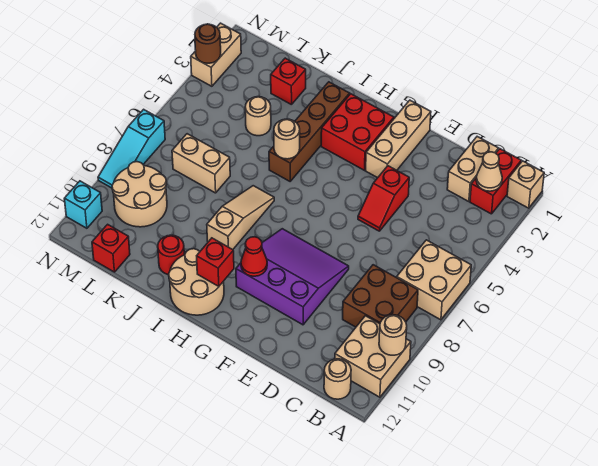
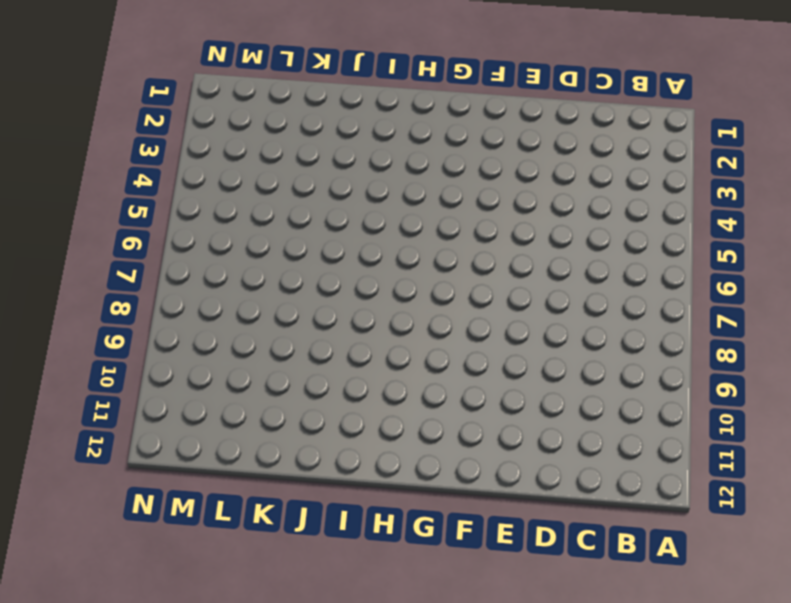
none -> tan 1x1 brick [507,161,544,208]
none -> tan 2x2 brick [397,240,471,320]
none -> tan 2x2 brick [335,316,411,397]

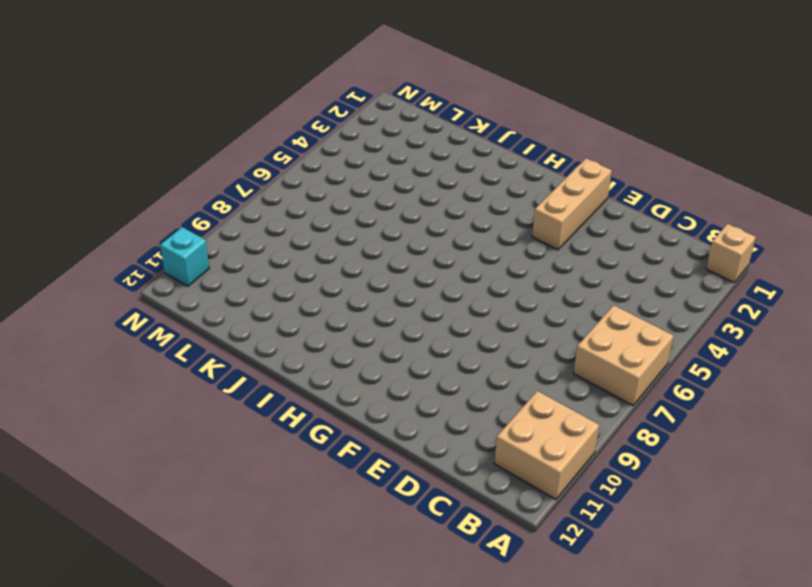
none -> red 1x2 brick [470,149,521,214]
none -> brown 2x2 brick [343,265,418,327]
none -> tan 1x1 round brick [324,359,351,399]

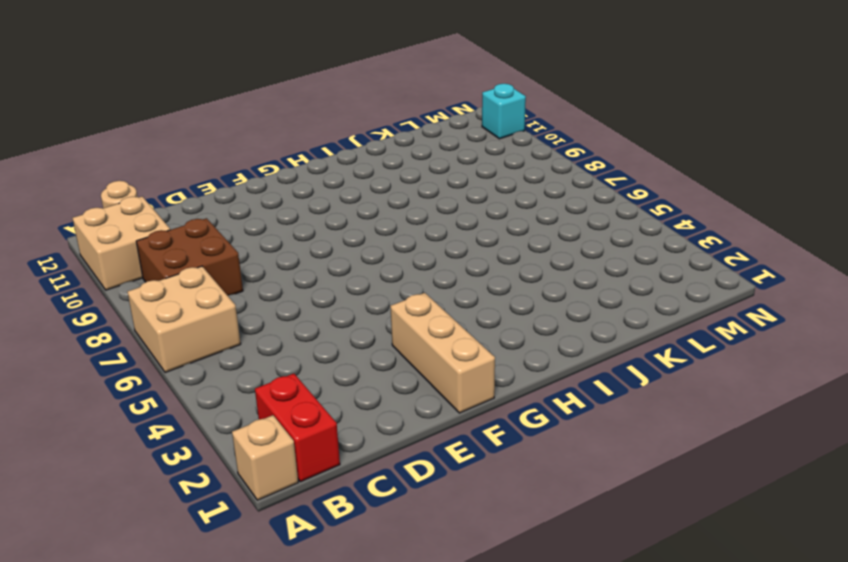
none -> tan 1x2 brick [447,137,499,202]
none -> red 1x2 slope [358,166,409,231]
none -> purple 3x3 slope [236,229,349,325]

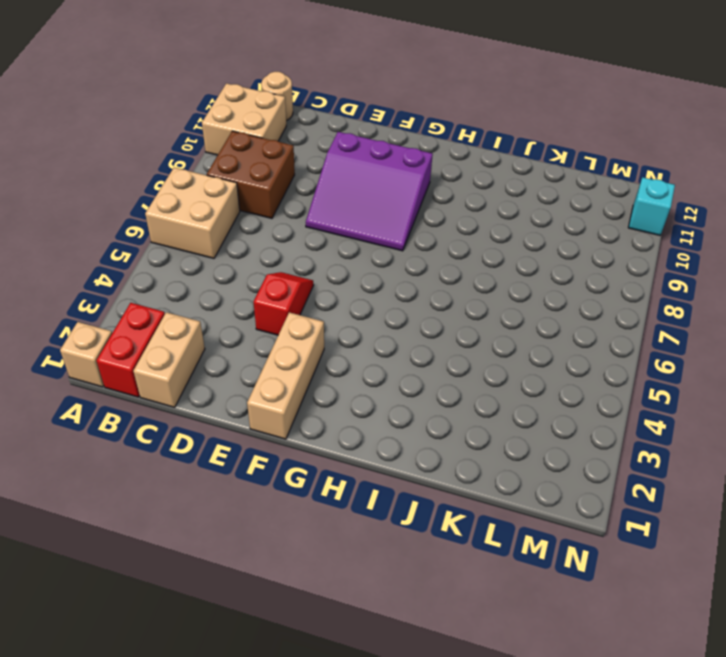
none -> red 2x2 brick [321,94,394,170]
none -> tan 2x2 round brick [169,249,224,315]
none -> brown 1x4 brick [269,82,350,181]

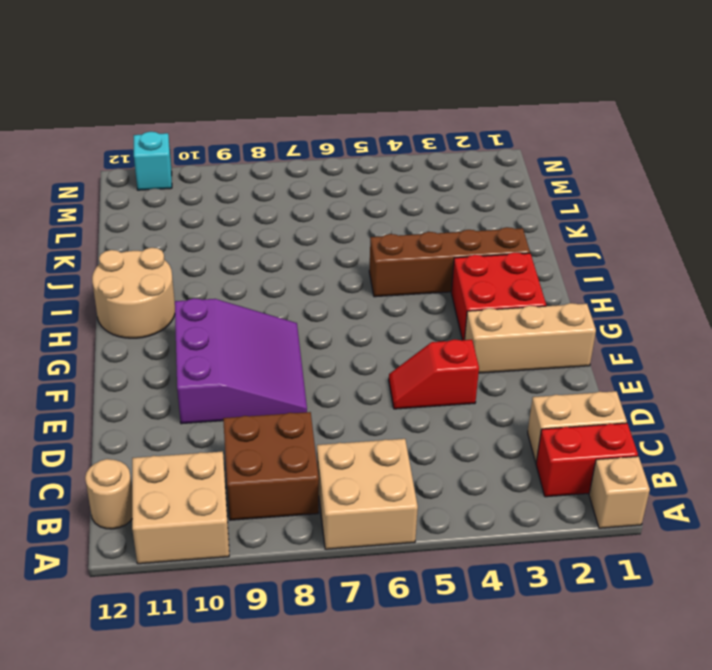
none -> tan 1x3 slope [207,186,274,250]
none -> red 1x1 round brick [158,235,184,275]
none -> red 1x1 brick [271,58,306,105]

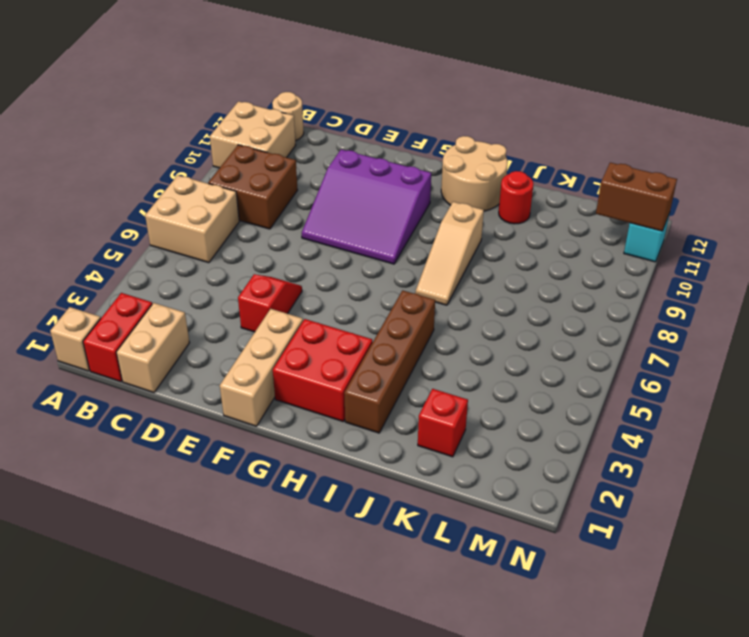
brown 1x2 brick [596,163,677,231] -> none
none -> tan 1x1 round brick [245,97,271,136]
none -> tan 1x2 brick [172,134,230,193]
none -> tan 2x2 round brick [112,162,167,227]

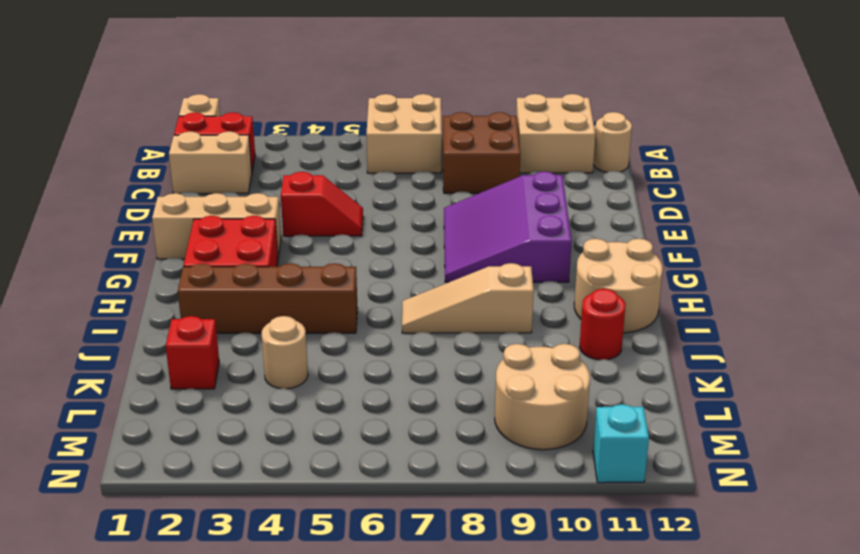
none -> tan 1x2 brick [172,134,230,193]
none -> red 1x1 brick [92,224,130,272]
none -> tan 1x2 brick [191,23,241,86]

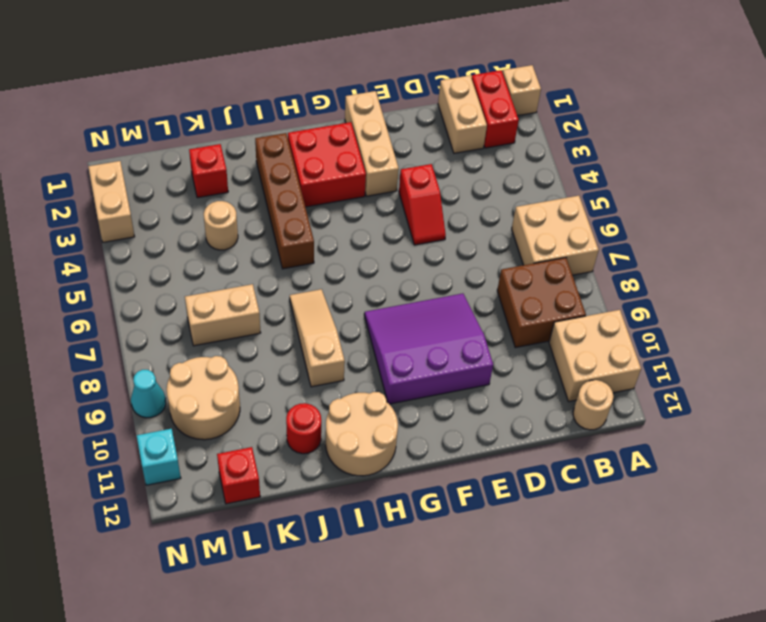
cyan 1x1 cone [131,370,166,418] -> cyan 1x3 slope [98,109,165,188]
none -> tan 1x1 round brick [379,315,407,355]
none -> tan 1x1 cone [476,152,502,191]
none -> red 1x1 cone [241,237,267,276]

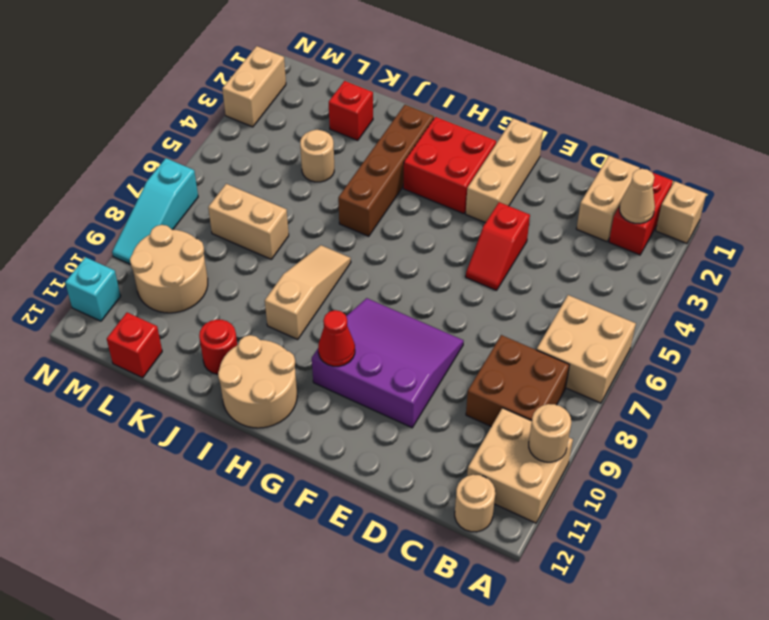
none -> red 1x1 brick [197,238,234,286]
none -> tan 1x1 round brick [274,119,300,159]
none -> brown 1x1 round brick [195,24,221,63]

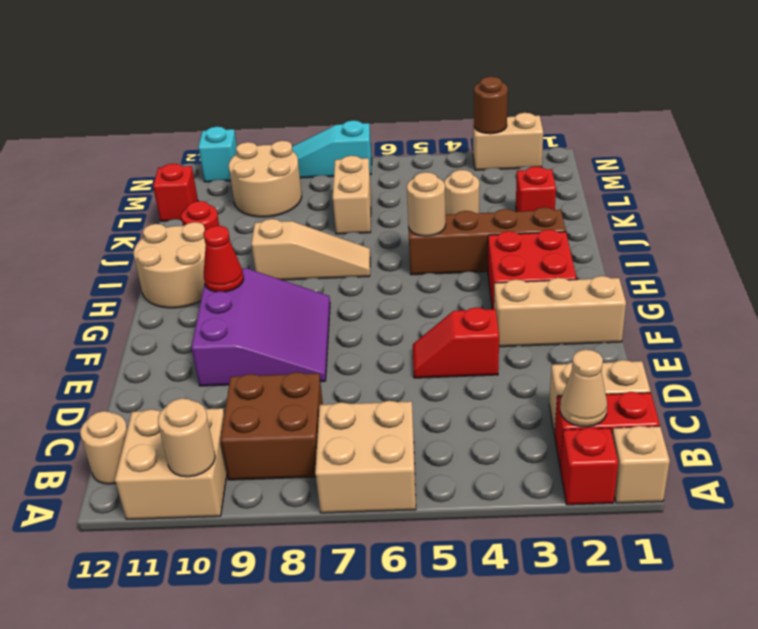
red 1x1 brick [560,428,618,505] -> red 1x1 brick moved to [197,238,234,286]

